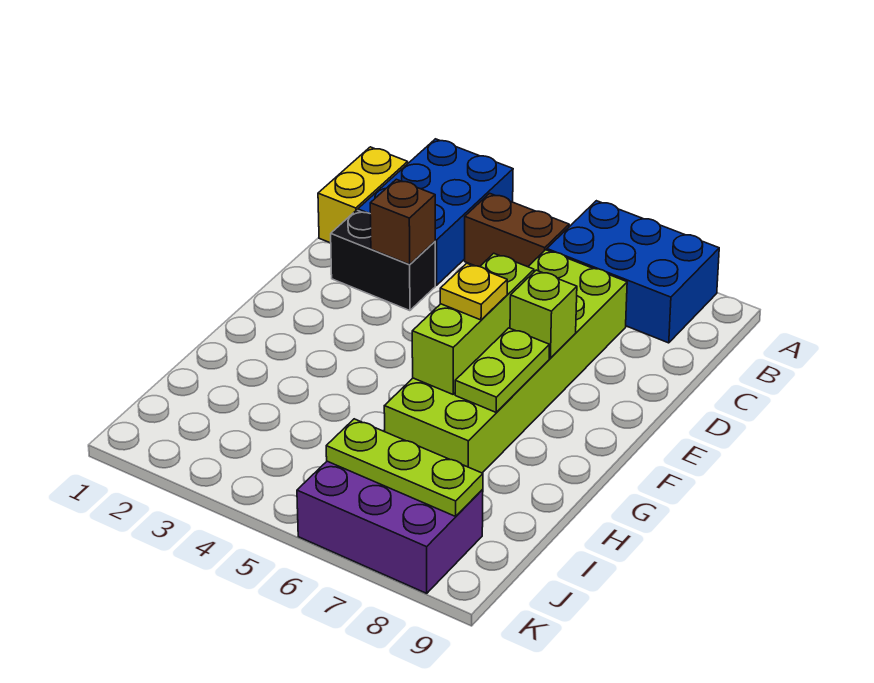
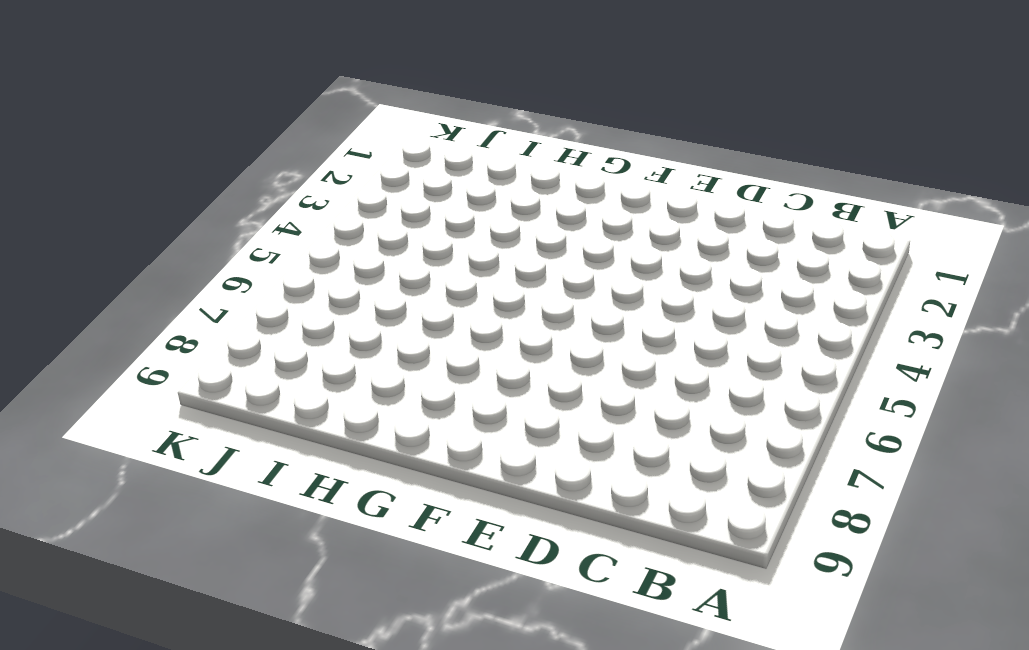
none -> blue 2x3 brick [358,139,513,286]
none -> blue 2x3 brick [547,201,719,343]
none -> yellow 1x2 brick [318,147,408,243]

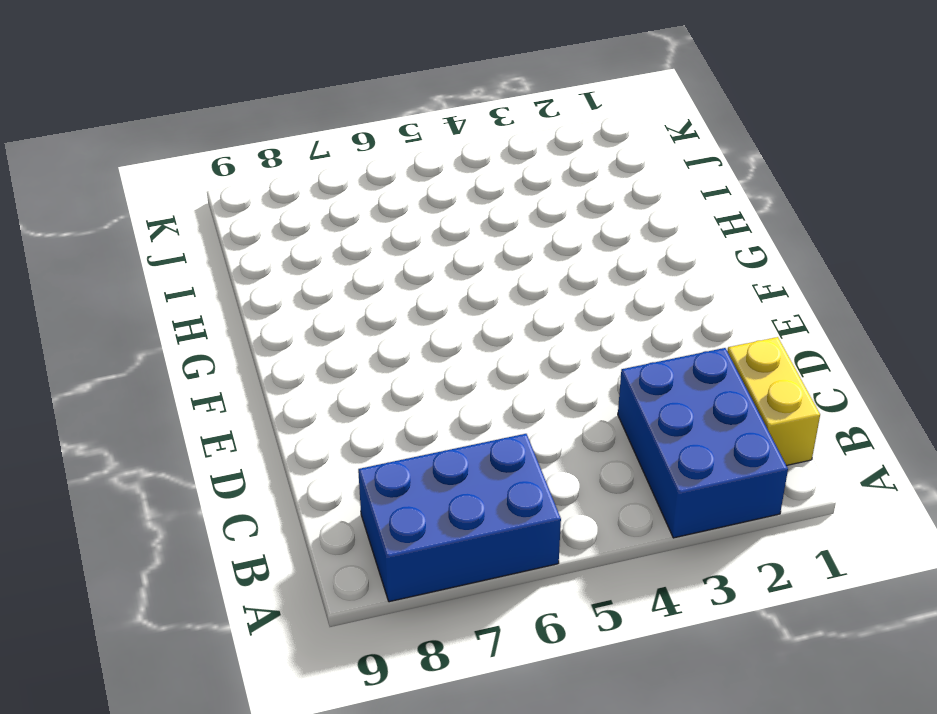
none -> brown 1x2 brick [465,193,569,267]
none -> lime 2x6 brick [384,250,627,473]
none -> black 1x2 brick [331,210,435,311]

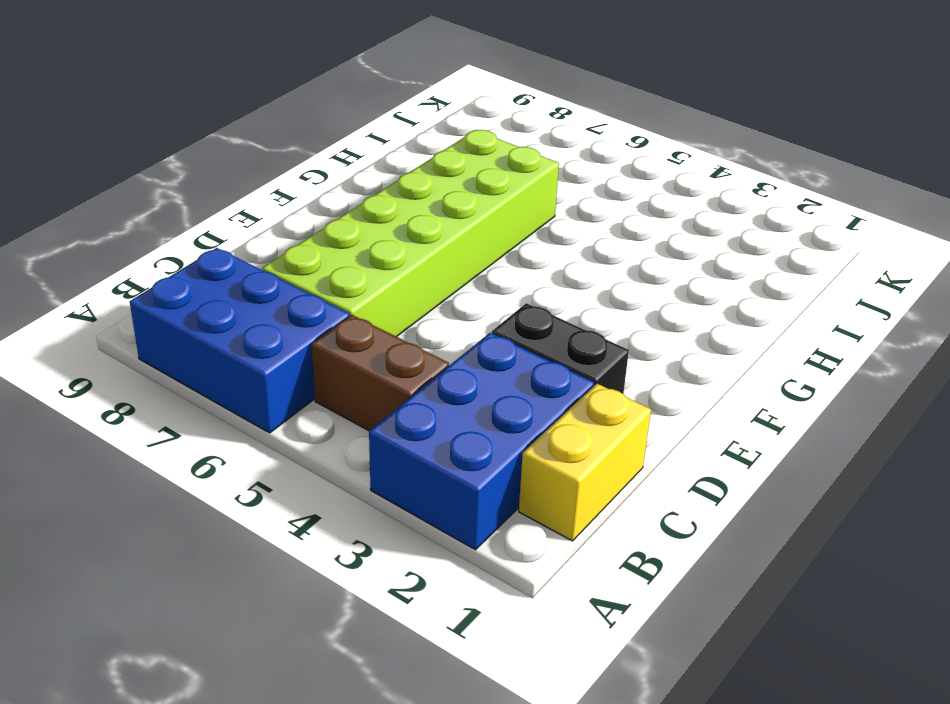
none -> purple 2x3 brick [297,461,483,593]
none -> brown 1x1 brick [370,179,435,264]
none -> lime 1x3 brick [412,253,534,394]

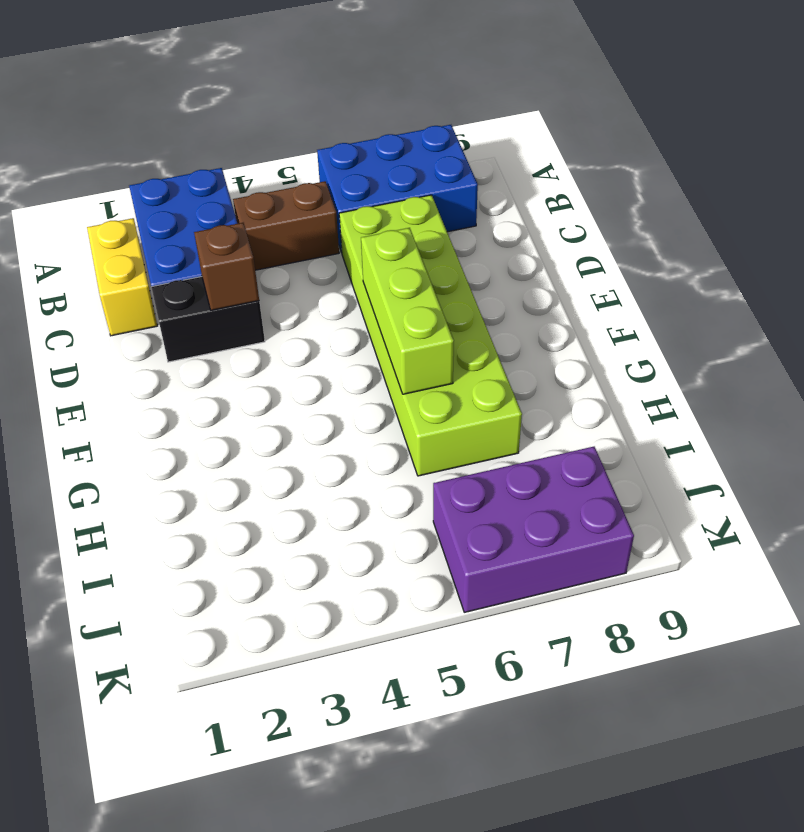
none -> lime 1x1 brick [510,270,577,358]
none -> lime 1x2 plate [455,328,550,412]
none -> lime 1x3 plate [326,419,483,516]

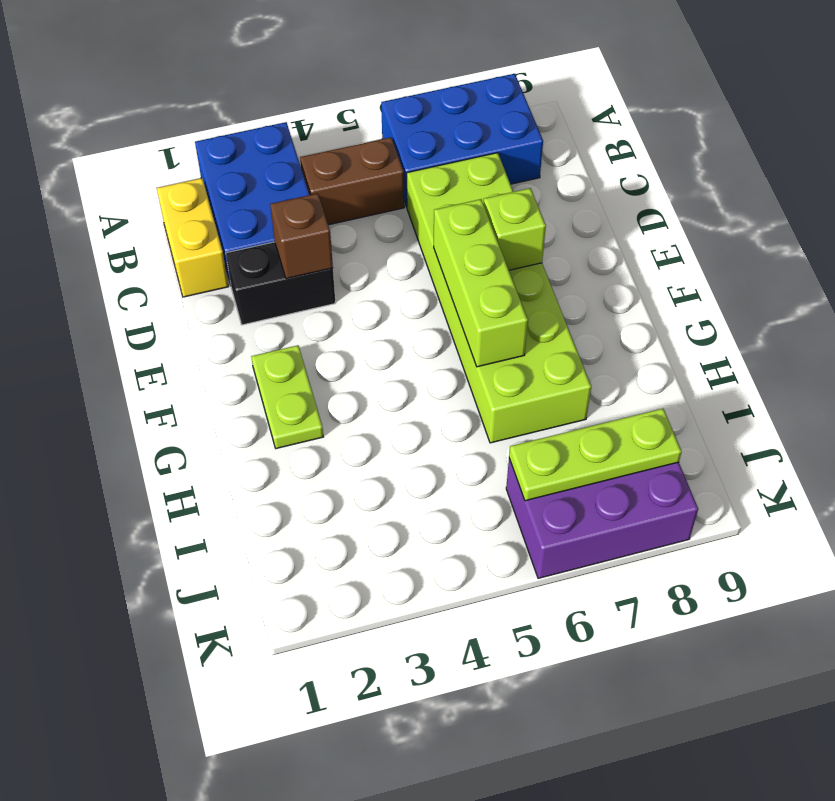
lime 1x2 plate [251,345,324,449] -> lime 1x2 plate moved to [455,328,550,412]
none -> yellow 1x1 plate [440,263,507,320]

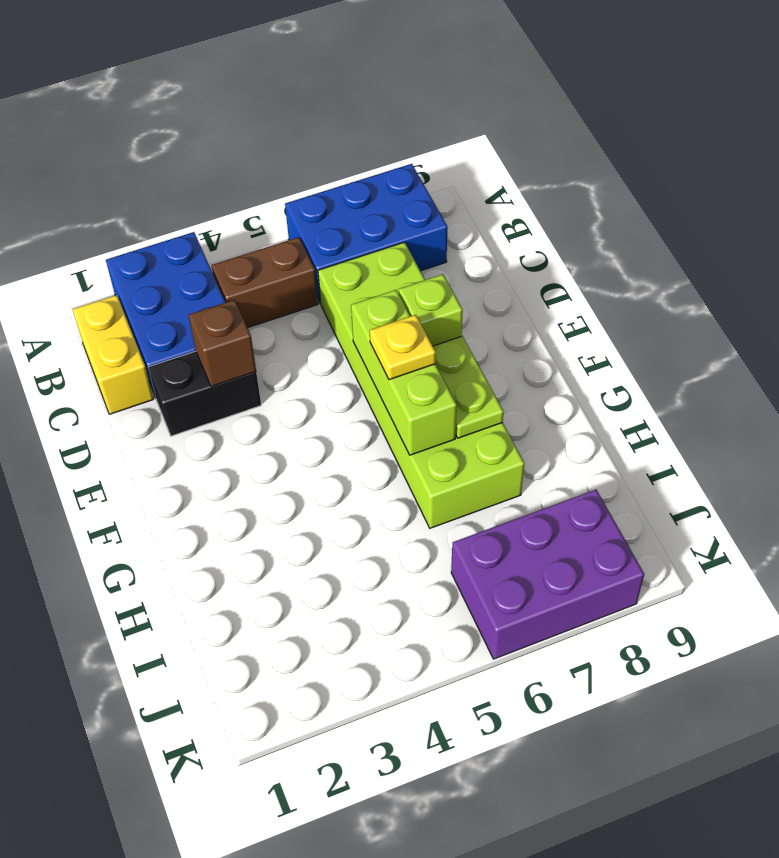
none -> lime 1x3 plate [326,419,483,516]

